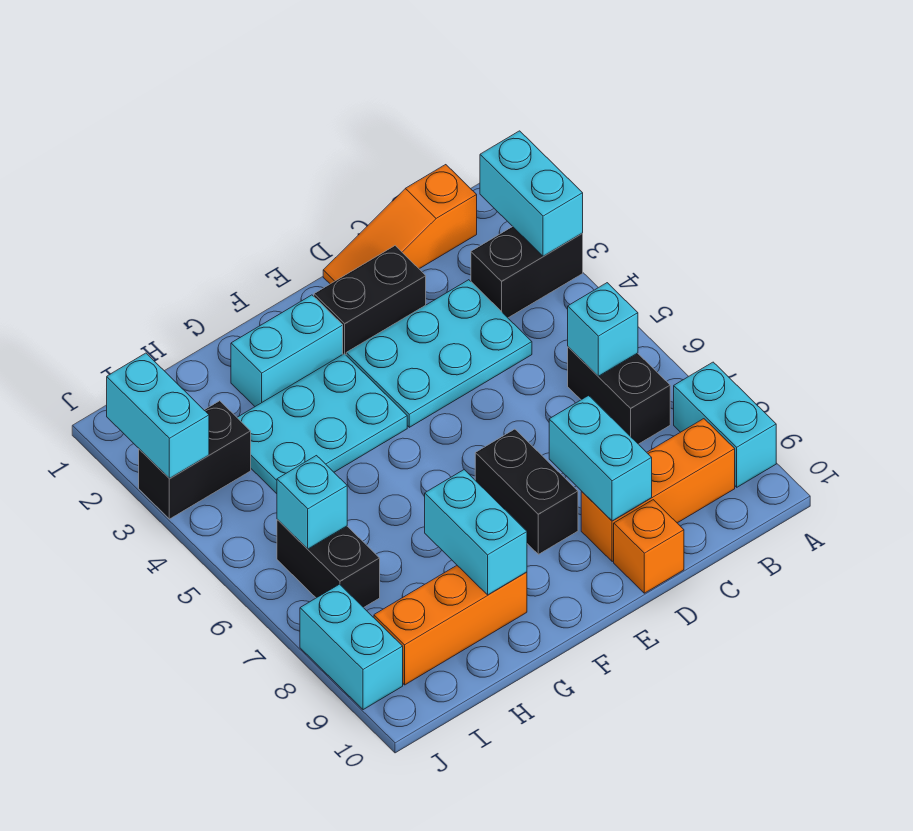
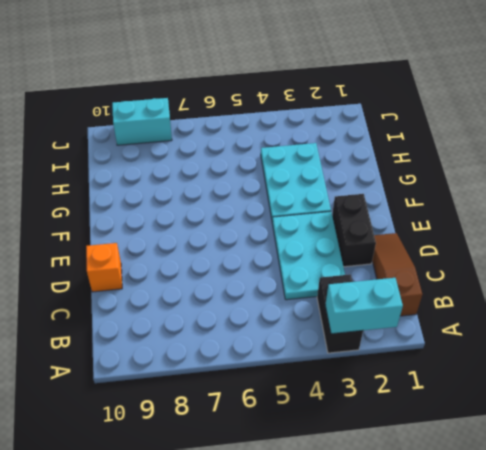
brown 1x3 slope [372,233,422,316] -> orange 1x3 slope [323,165,477,284]
none -> cyan 1x2 brick [674,362,776,487]
none -> black 1x2 brick [568,347,670,444]
none -> orange 1x3 brick [581,419,735,562]

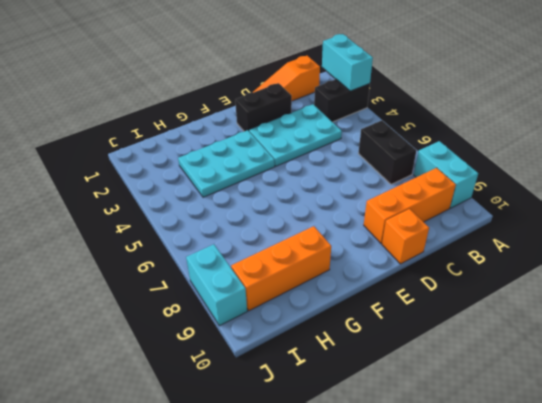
none -> black 1x2 brick [475,429,578,554]
none -> cyan 1x2 brick [231,295,343,406]
none -> black 1x2 brick [139,401,251,519]

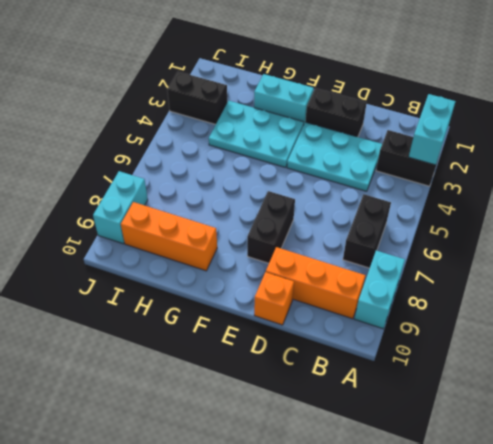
none -> orange 1x3 slope [323,165,477,284]
none -> black 1x2 brick [277,519,380,608]
none -> cyan 1x1 brick [568,283,638,376]

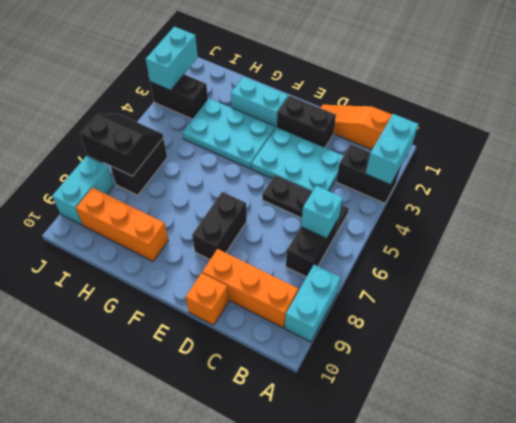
black 1x3 plate [262,175,349,233] -> none
black 2x2 slope [80,114,163,176] -> cyan 1x1 brick [277,456,347,549]
none -> cyan 1x2 brick [549,396,652,521]
none -> cyan 1x2 brick [425,470,527,595]

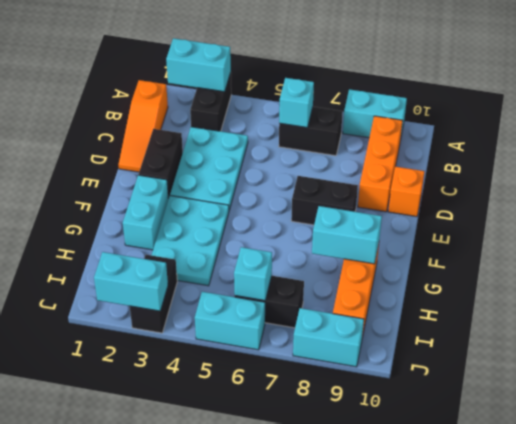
cyan 1x2 brick [195,292,265,350] -> cyan 1x2 brick moved to [549,396,652,521]

